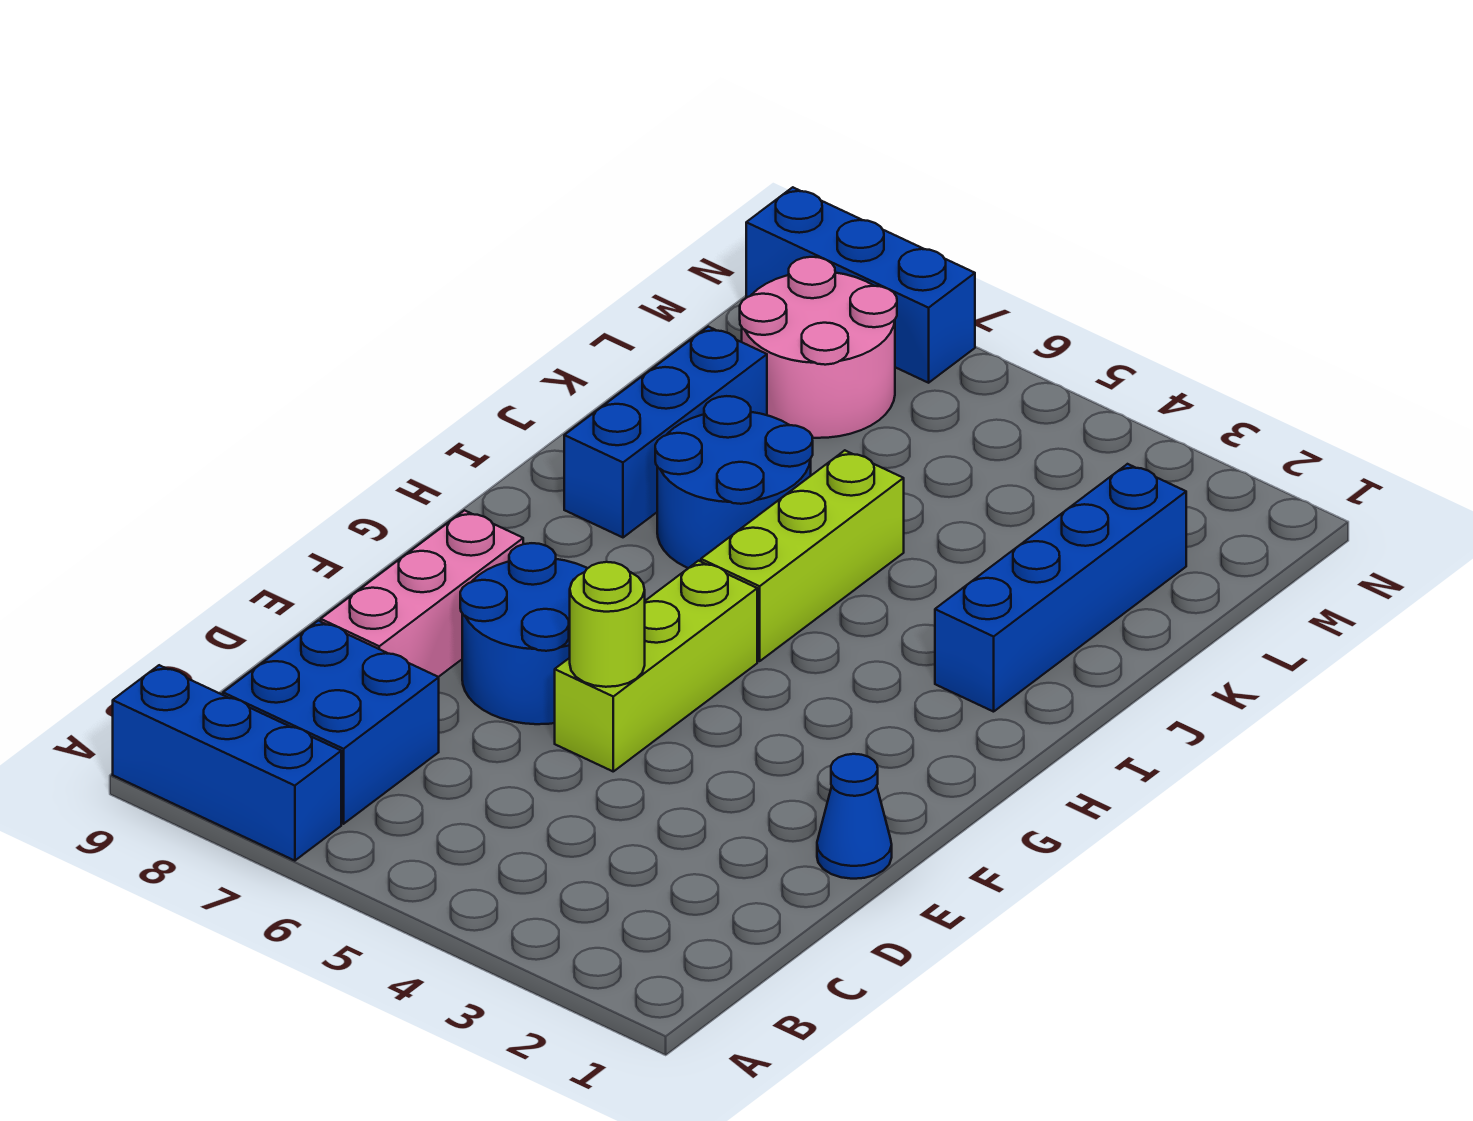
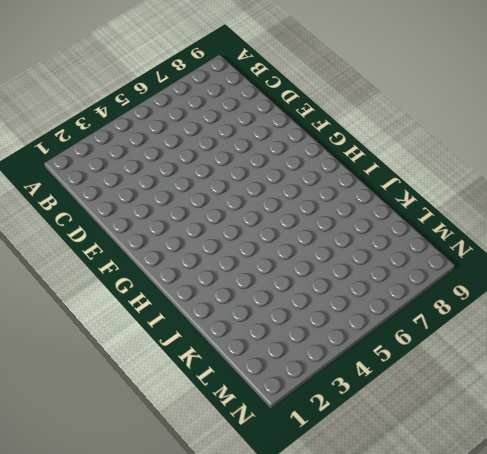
none -> blue 1x3 brick [113,665,341,861]
none -> blue 2x2 brick [223,621,439,824]
none -> pink 1x3 brick [321,510,523,677]

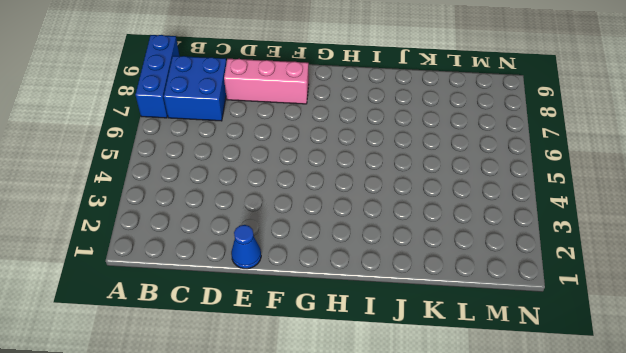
none -> lime 1x3 brick [555,561,757,771]
none -> blue 2x2 round brick [460,543,588,724]
none -> lime 1x3 brick [701,450,904,661]

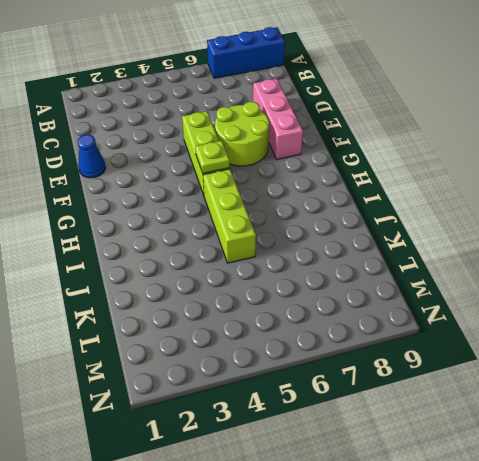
lime 2x2 round brick [215,102,269,166] -> blue 2x2 round brick [460,543,588,724]
lime 1x1 plate [195,141,230,173] -> none
none -> blue 2x2 brick [223,621,439,824]
none -> blue 1x4 brick [935,464,1186,712]
none -> blue 2x2 round brick [655,396,813,568]

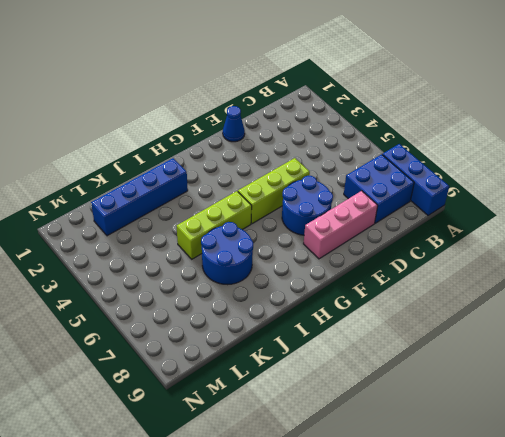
none -> blue 1x3 brick [564,327,767,537]
none -> pink 2x2 round brick [740,257,897,438]
none -> blue 1x3 brick [746,187,975,383]

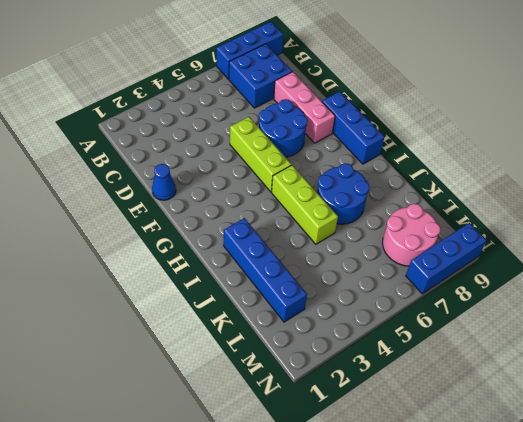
blue 1x3 brick [322,91,385,164] -> blue 1x3 brick moved to [564,327,767,537]
none -> lime 1x1 round brick [570,562,645,687]

